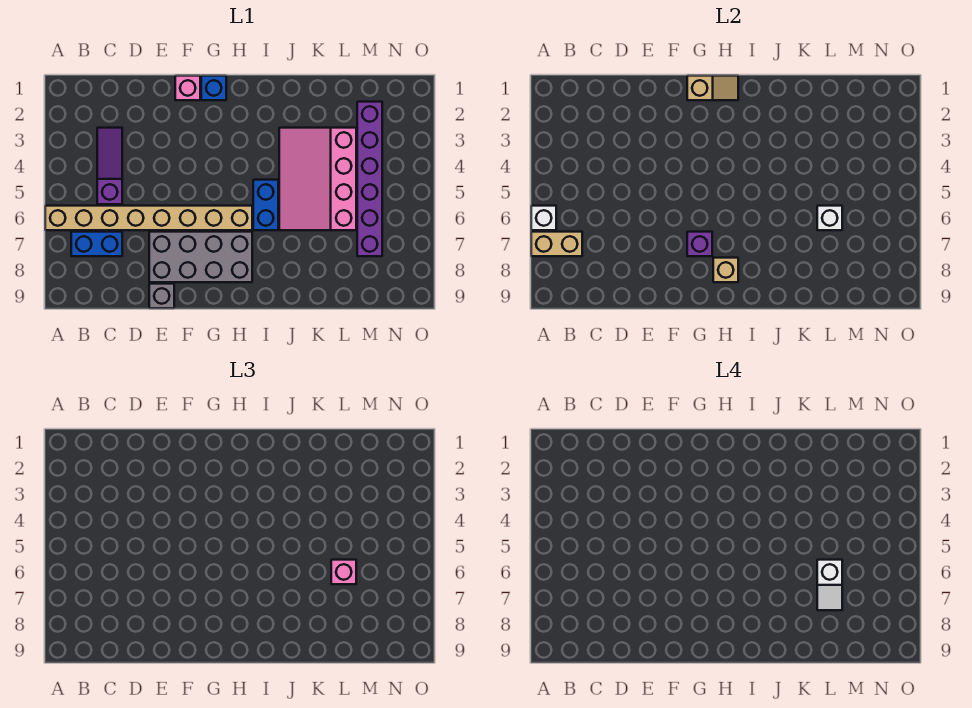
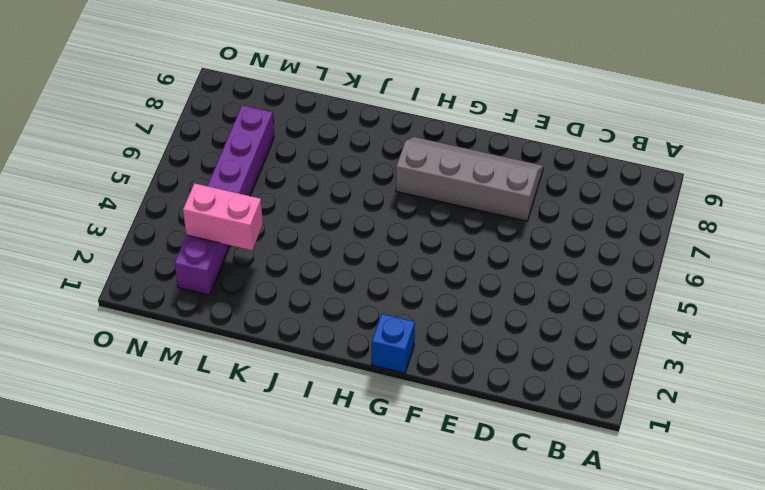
grey 2x4 slope [396,137,543,221] -> grey 2x4 brick [149,232,252,282]
pink 1x2 brick [183,183,263,250] -> none
none -> tan 1x8 brick [45,206,252,230]
none -> blue 1x2 brick [71,232,122,256]
none -> purple 1x3 slope [97,128,122,204]

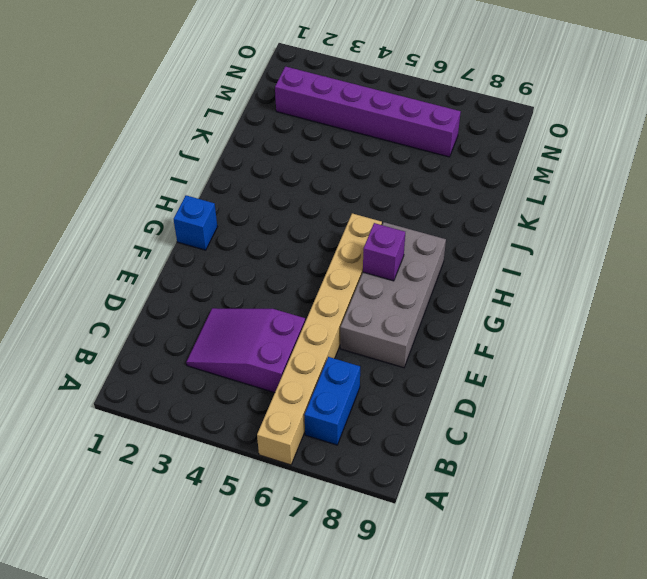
purple 2x3 slope [186,308,305,393] -> purple 1x3 slope [97,128,122,204]
none -> grey 1x1 brick [149,284,174,308]
none -> pink 1x1 brick [175,76,200,100]
none -> blue 1x2 brick [253,180,278,230]

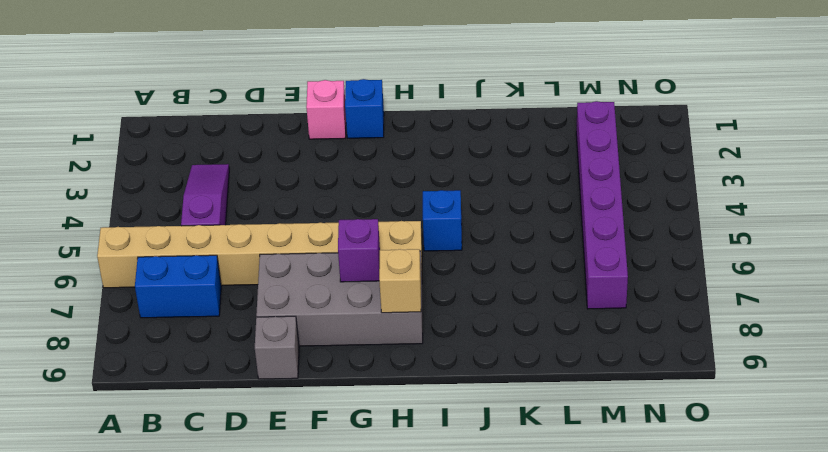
blue 1x1 brick [423,190,462,251] -> blue 1x2 brick [253,180,278,230]
none -> pink 3x4 slope [279,128,356,230]
none -> white 1x1 brick [531,206,556,230]
none -> tan 1x2 brick [531,232,582,256]

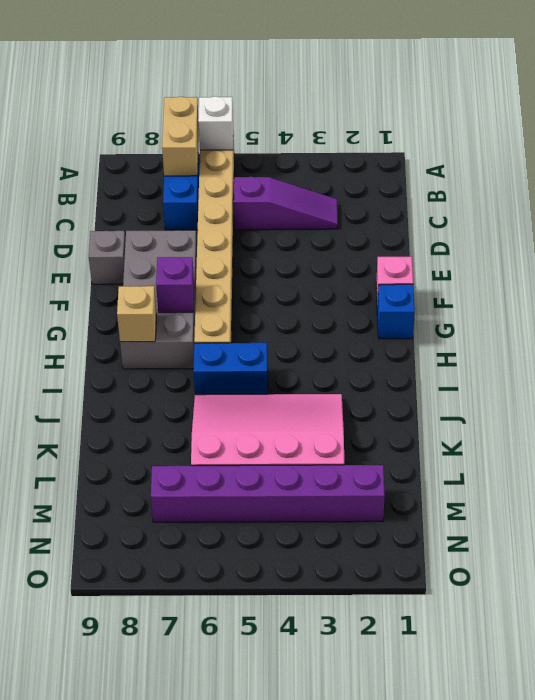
none -> tan 1x2 slope [687,76,738,100]
none -> white 1x1 brick [817,206,842,230]
none -> pink 1x1 brick [331,560,356,584]

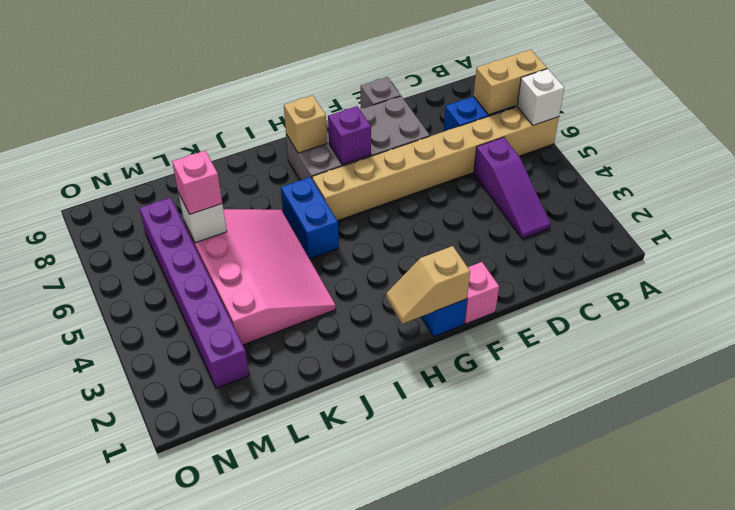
none -> white 1x2 slope [817,560,842,610]

